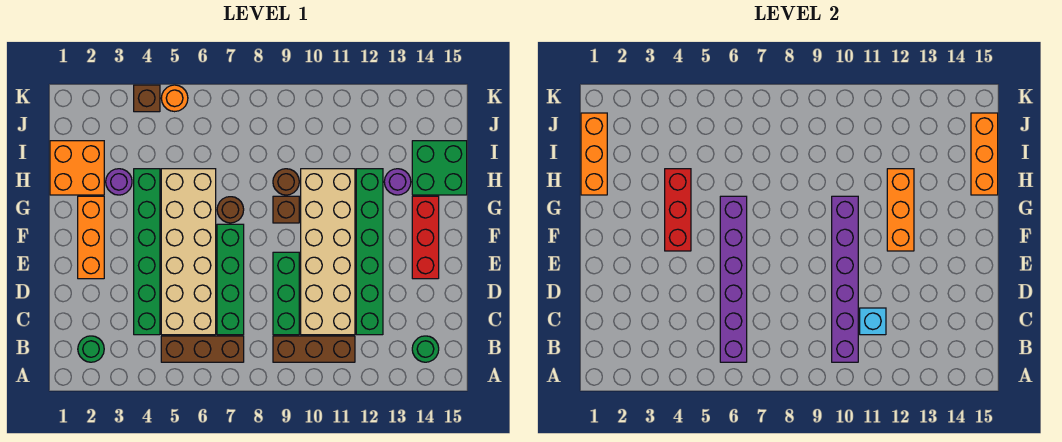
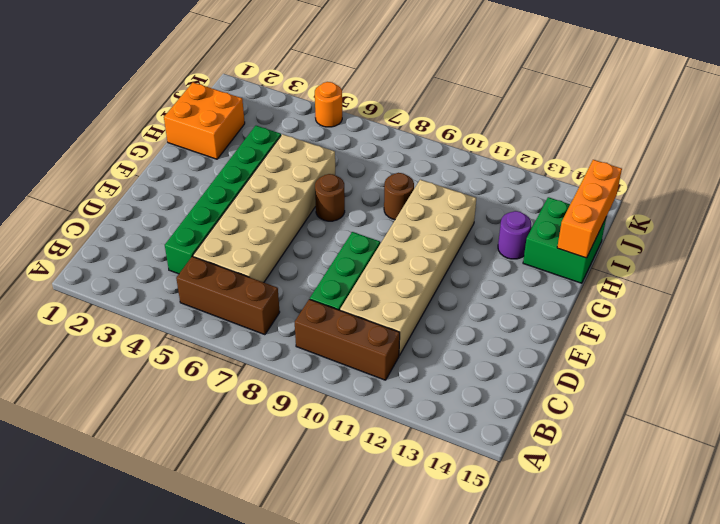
none -> green 1x1 round brick [78,336,104,362]
none -> green 1x1 round brick [412,336,439,362]
none -> green 1x4 brick [217,224,244,335]

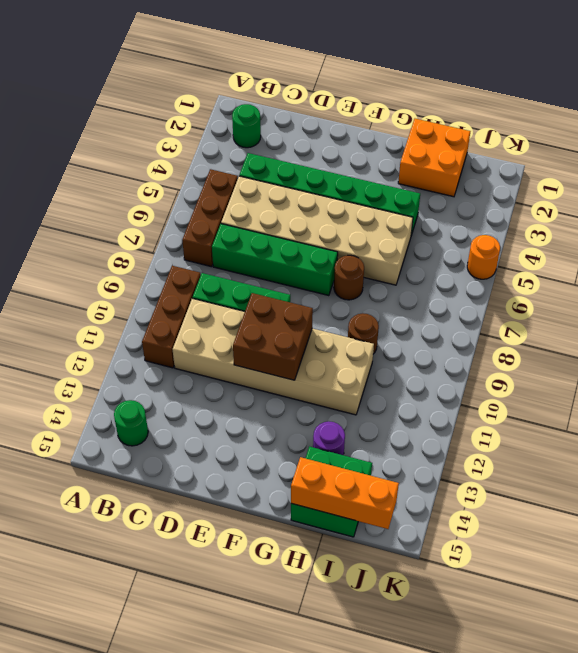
brown 2x2 brick [233,293,313,380] -> purple 1x6 brick [832,196,858,362]
none -> green 1x6 brick [356,169,383,335]
none -> orange 1x3 brick [78,196,104,279]
none -> red 1x3 brick [412,196,439,279]

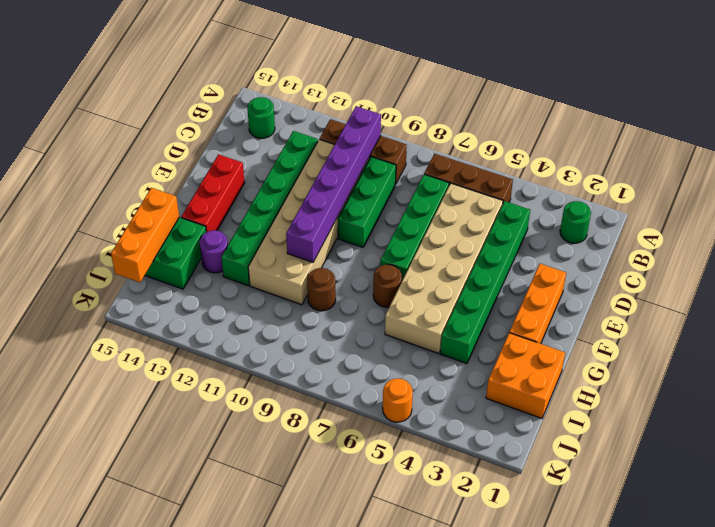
none -> brown 1x1 brick [273,196,299,223]
none -> purple 1x1 round brick [106,169,132,195]
none -> brown 1x1 brick [134,85,160,112]

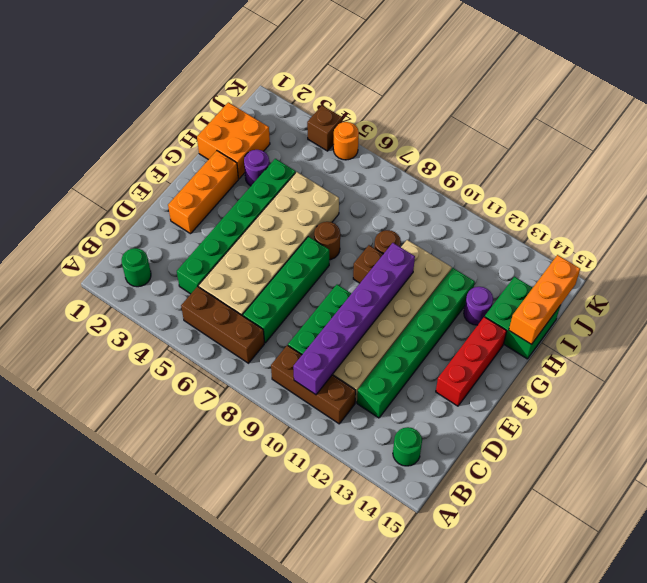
none -> purple 1x6 brick [720,196,747,362]
none -> cyan 1x1 brick [860,308,886,335]
none -> red 1x3 brick [665,169,691,251]

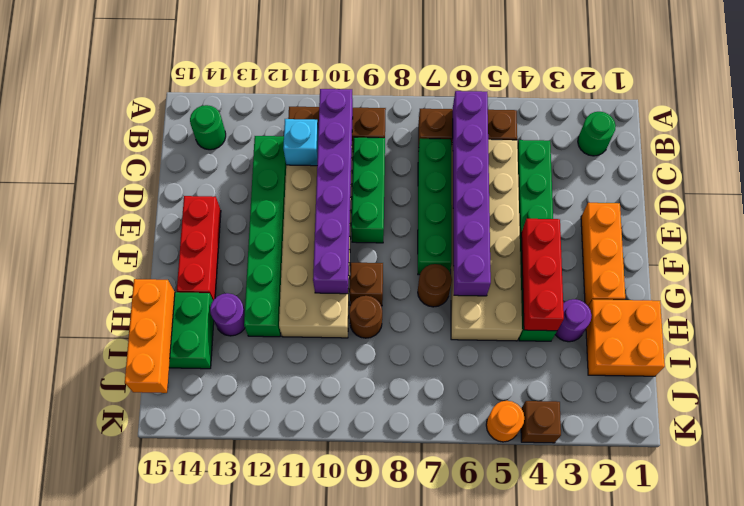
none -> orange 1x3 brick [887,169,914,251]
none -> orange 1x3 brick [581,113,607,195]

